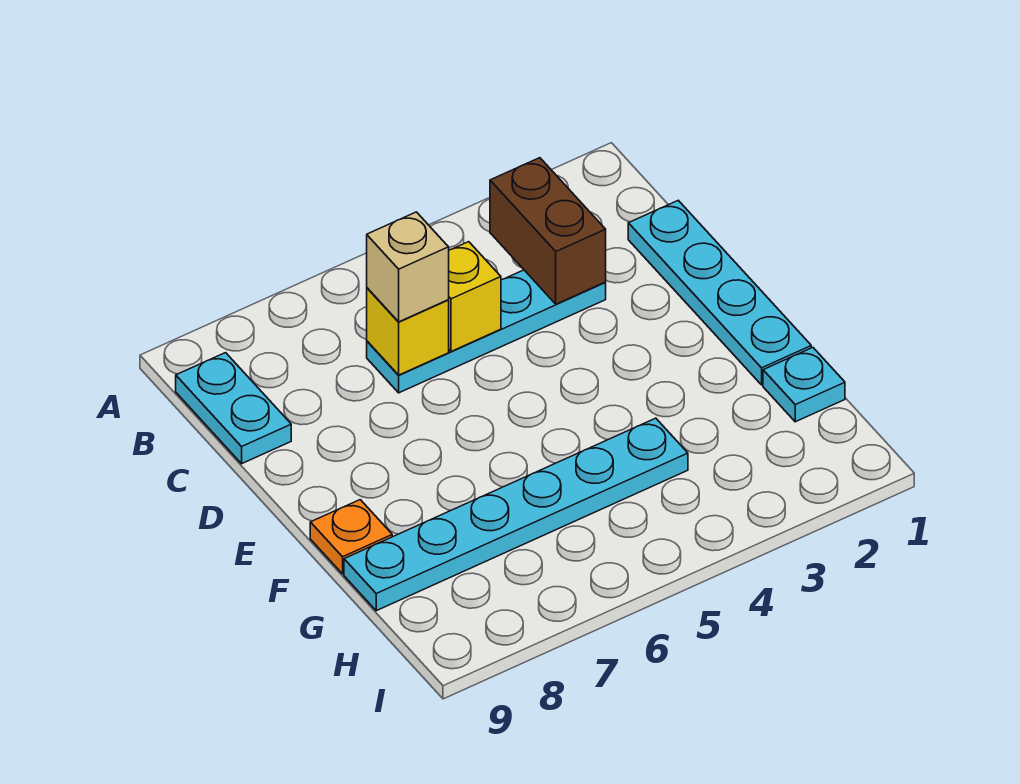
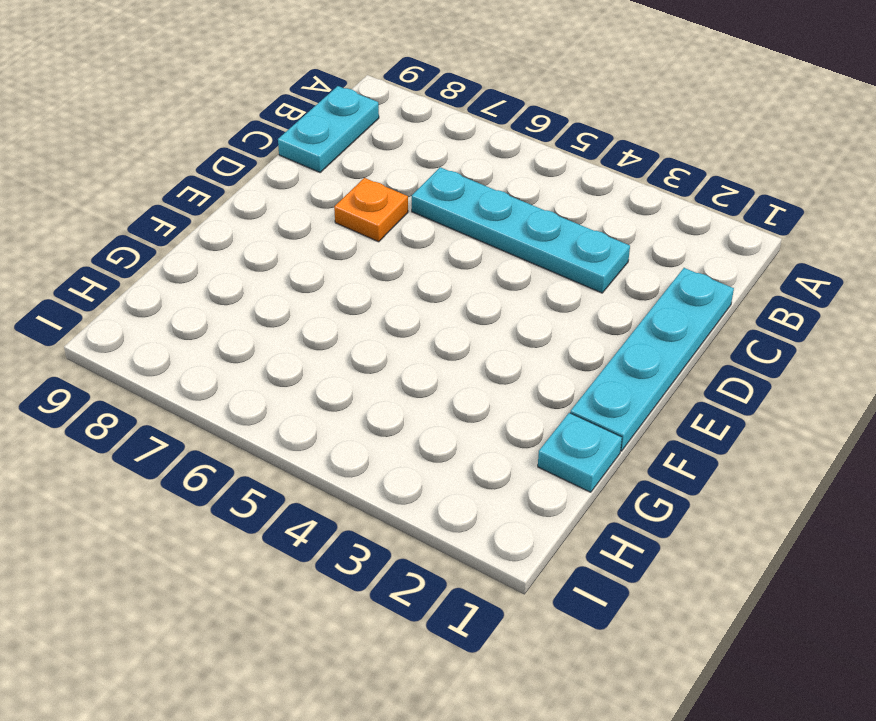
orange 1x1 plate [334,178,408,242] -> orange 1x1 plate moved to [310,500,392,574]
none -> cyan 1x6 plate [344,418,688,611]
none -> brown 1x2 brick [490,158,606,304]

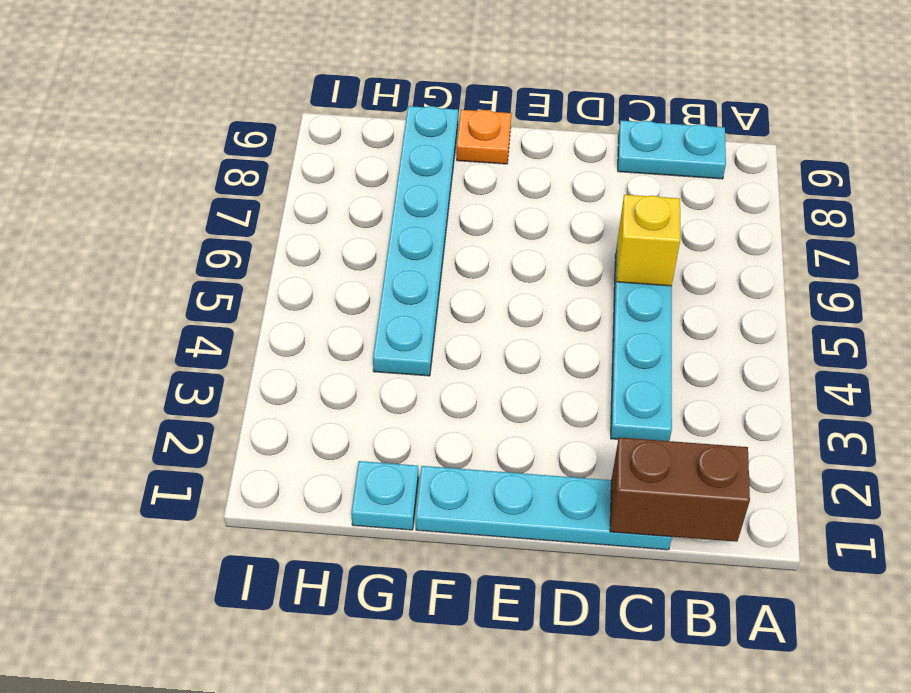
brown 1x2 brick [610,437,750,542] -> brown 1x2 brick moved to [490,158,606,304]
none -> yellow 1x1 brick [449,242,501,351]
none -> tan 1x1 brick [367,212,449,322]

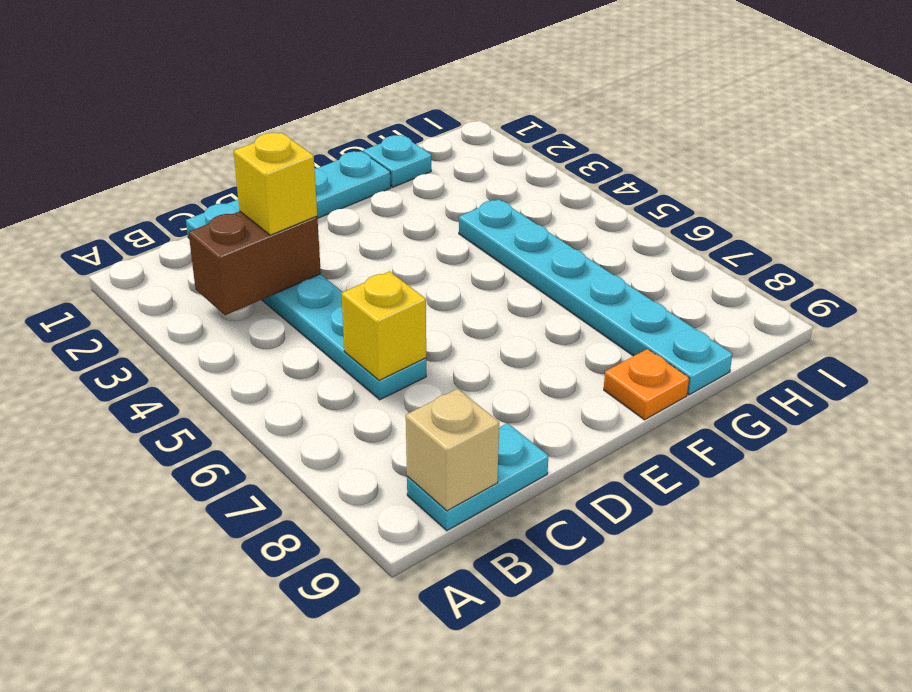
tan 1x1 brick [406,389,499,511] -> tan 1x1 brick moved to [367,212,449,322]
yellow 1x1 brick [234,133,317,235] -> yellow 1x1 brick moved to [449,242,501,351]

